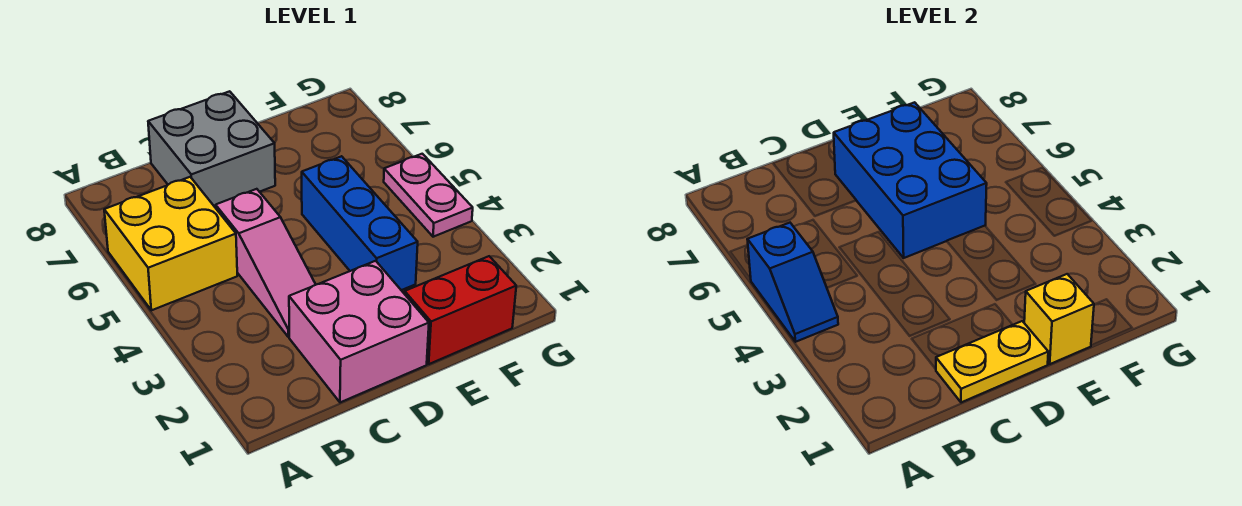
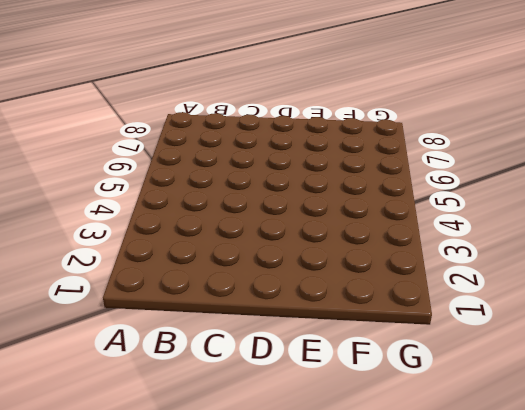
none -> yellow 2x2 brick [104,177,237,310]
none -> pink 2x2 brick [289,261,429,402]

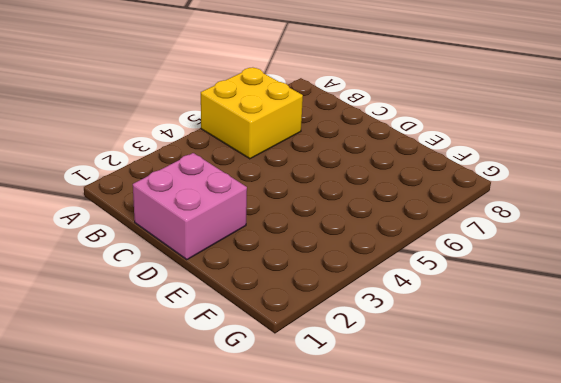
none -> pink 1x3 slope [216,189,316,337]
none -> grey 2x2 brick [148,91,275,208]

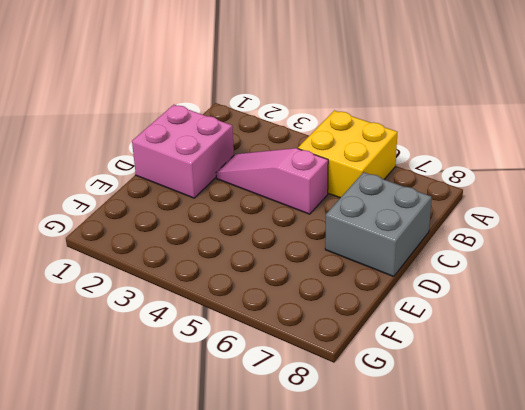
none -> red 1x2 brick [405,256,516,364]
none -> blue 1x3 brick [302,156,418,290]

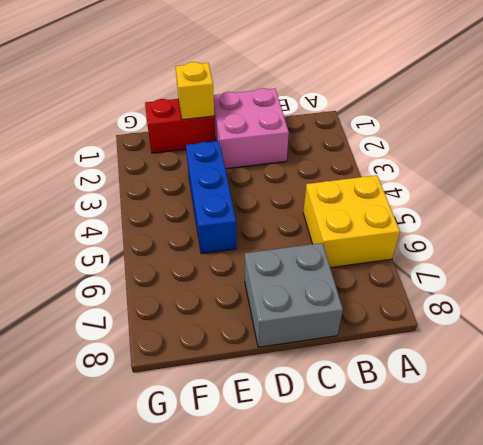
none -> pink 1x3 slope [216,189,316,337]
none -> pink 1x2 plate [384,154,473,237]

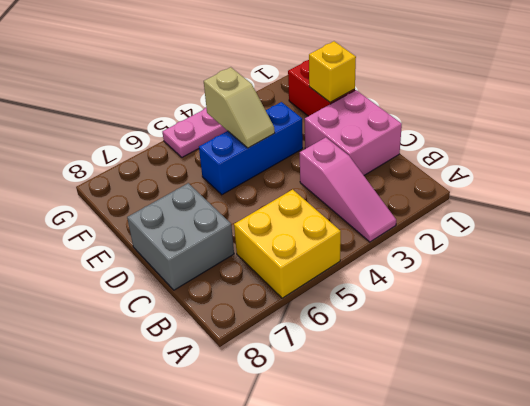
pink 1x3 slope [300,137,396,242] -> pink 1x3 slope turned to [216,189,316,337]
tan 1x2 slope [204,67,275,148] -> none
none -> blue 1x2 slope [747,223,838,342]
none -> yellow 1x2 plate [936,321,1048,402]

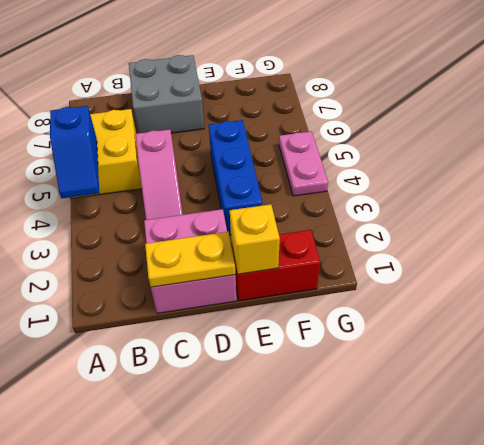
none -> blue 2x3 brick [834,102,987,258]

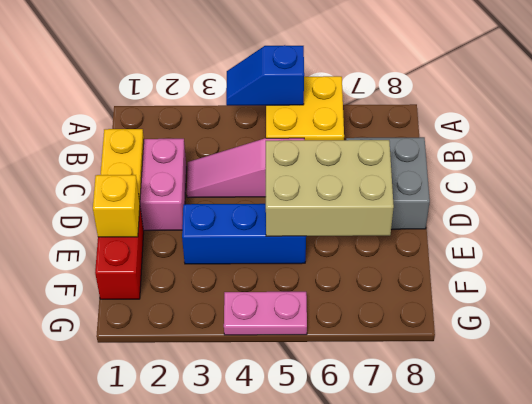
tan 2x3 brick [266,140,394,236] -> blue 2x3 brick [834,102,987,258]

